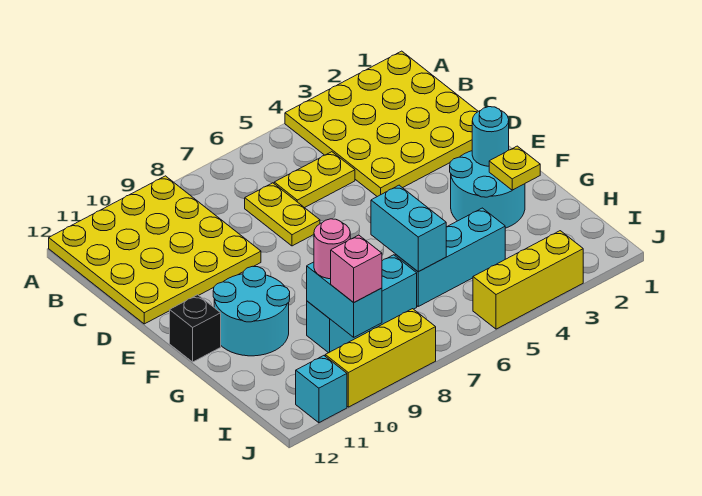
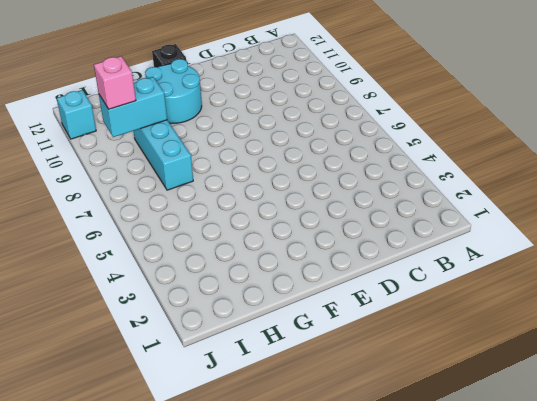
none -> yellow 4x4 plate [285,51,478,197]
none -> yellow 4x4 plate [49,176,261,324]
none -> yellow 1x2 plate [274,152,355,208]

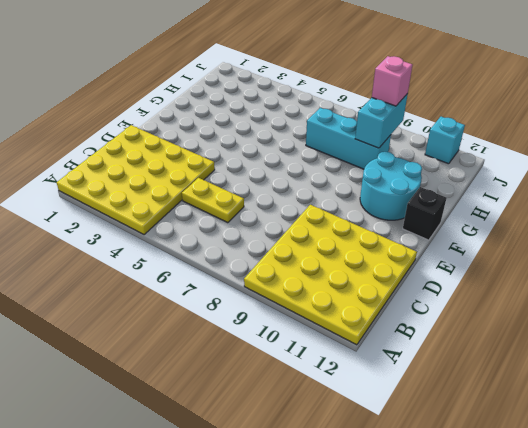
none -> yellow 1x2 plate [245,183,320,246]
none -> cyan 2x2 round brick [450,151,525,228]
none -> cyan 1x3 brick [395,208,505,306]

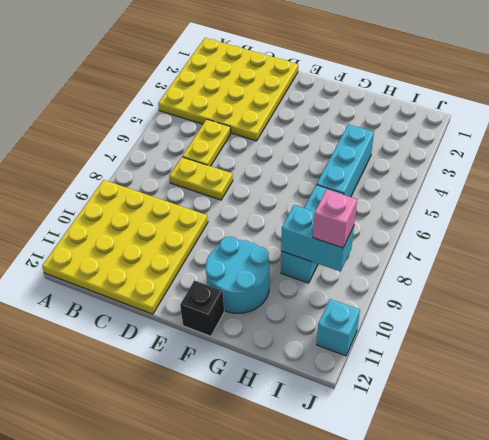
none -> cyan 2x2 round brick [450,151,525,228]
none -> yellow 1x3 brick [473,231,583,329]
none -> yellow 1x3 brick [325,309,436,407]

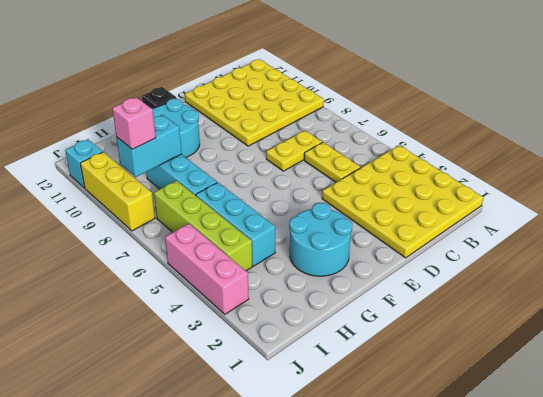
lime 1x4 brick [154,181,252,271] -> none
pink 1x3 brick [165,224,249,314] -> yellow 1x3 brick [473,231,583,329]
none -> cyan 1x1 round brick [472,107,509,166]
none -> yellow 1x1 plate [489,146,540,190]
none -> cyan 1x2 brick [371,185,446,272]

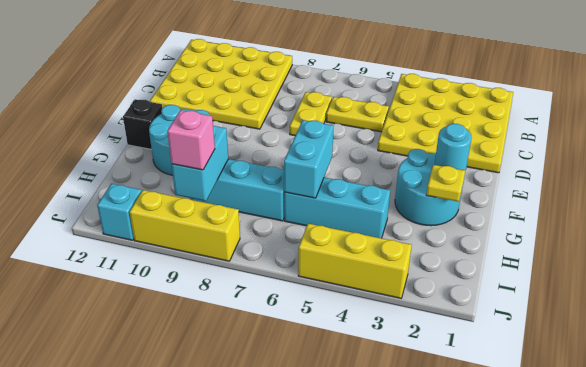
none -> pink 1x1 round brick [314,219,350,279]

